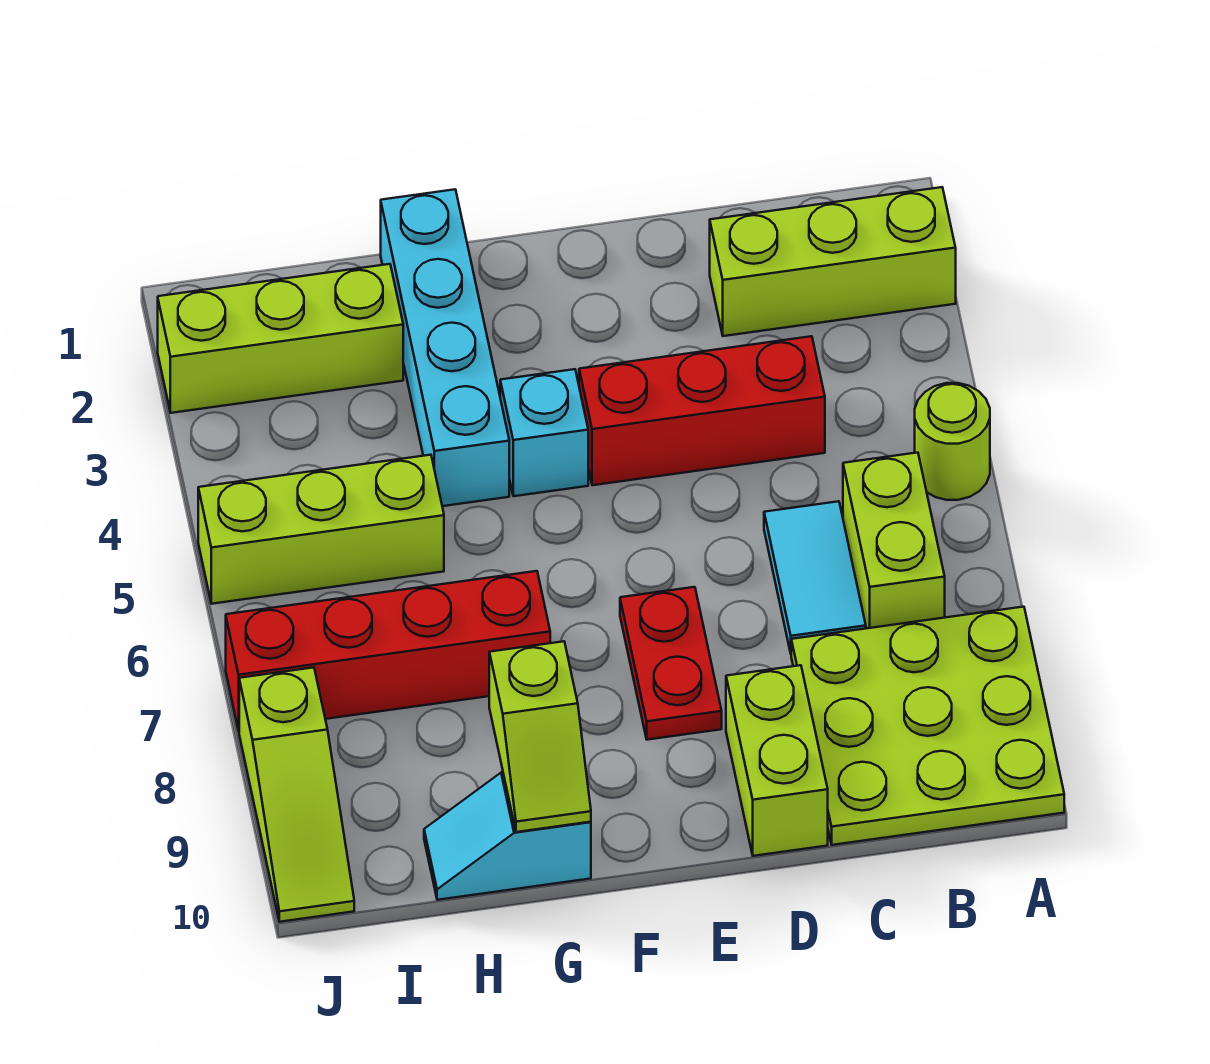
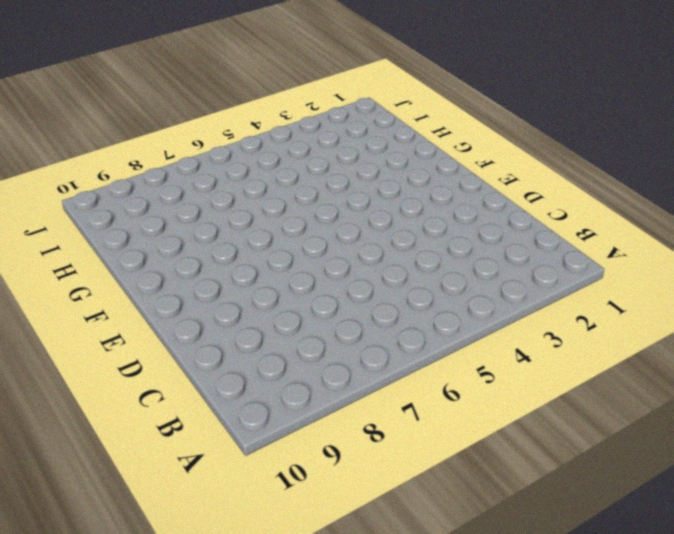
none -> lime 1x3 brick [710,187,956,336]
none -> lime 1x1 round brick [915,383,990,500]
none -> lime 3x3 plate [791,607,1064,845]

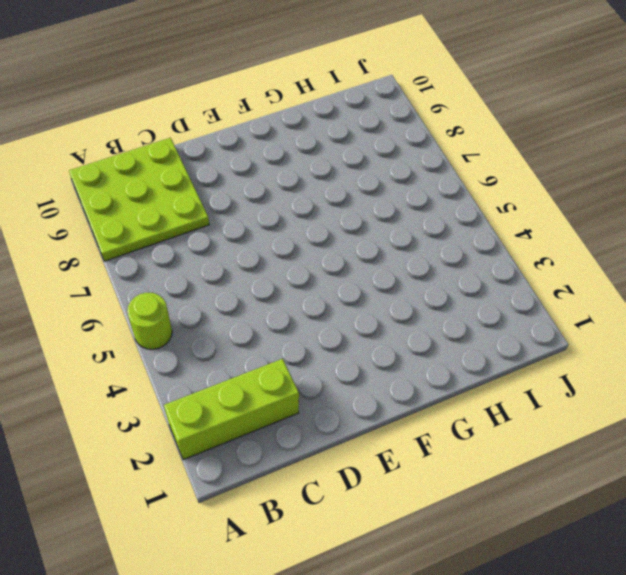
none -> lime 1x2 brick [843,453,945,628]
none -> red 1x3 brick [579,336,825,485]
none -> cyan 1x2 tile [764,501,866,653]

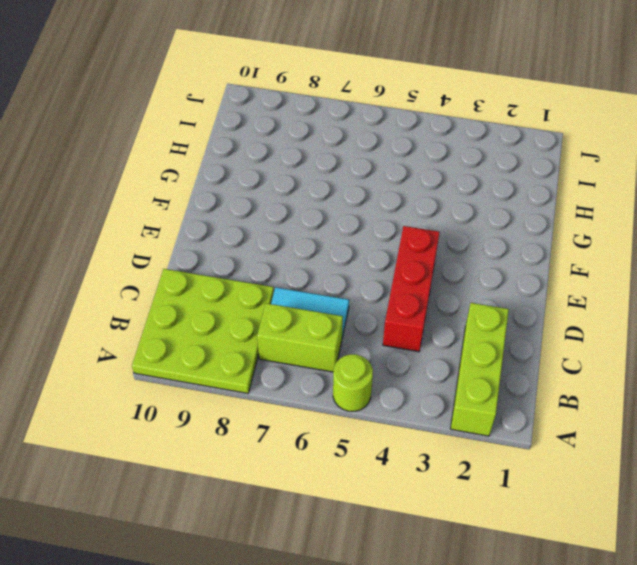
none -> lime 1x2 brick [726,665,828,856]
none -> red 1x2 plate [620,587,722,740]
none -> cyan 1x1 brick [500,369,588,496]

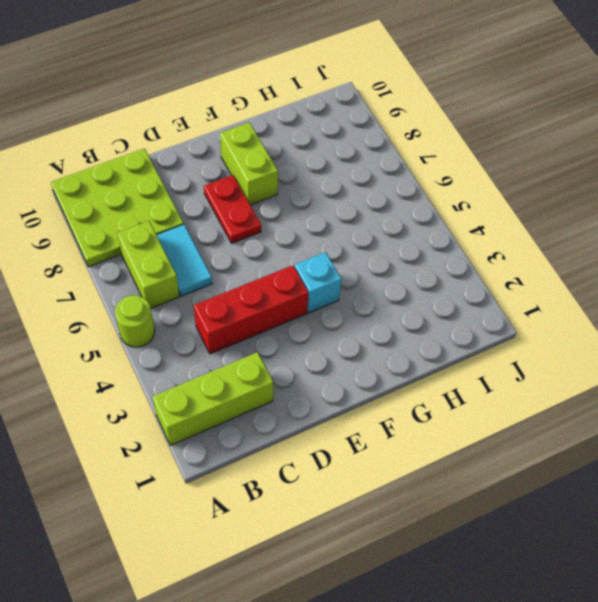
lime 1x2 brick [220,122,278,205] -> lime 1x2 brick moved to [726,665,828,856]
none -> cyan 1x4 brick [381,189,509,506]
none -> red 1x4 brick [226,571,550,731]
none -> cyan 1x2 slope [424,772,591,900]

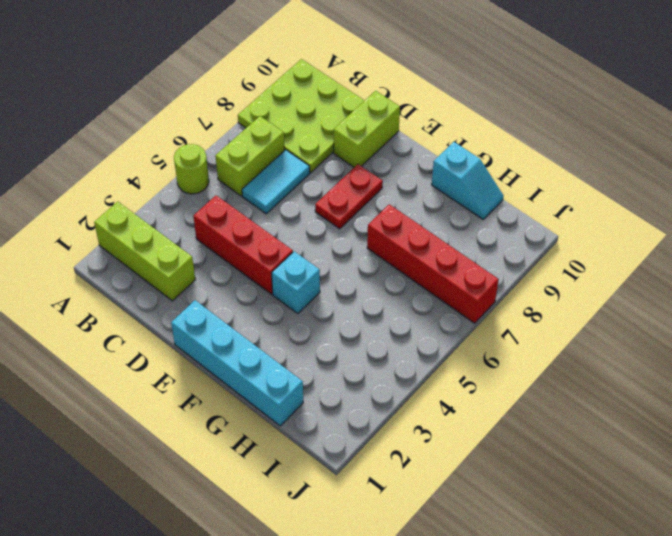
cyan 1x4 brick [171,300,303,426] -> cyan 1x4 brick turned to [381,189,509,506]
none -> lime 1x3 brick [158,264,403,413]
none -> lime 1x3 brick [198,455,444,604]
none -> lime 1x3 slope [239,668,354,922]

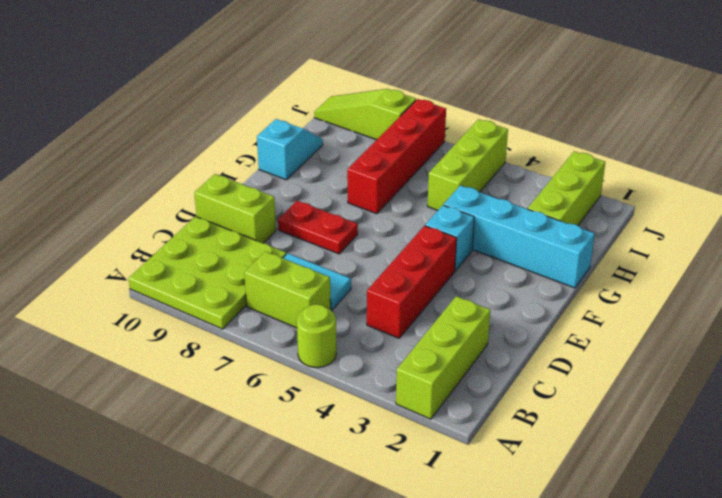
none -> lime 1x2 slope [489,641,591,832]

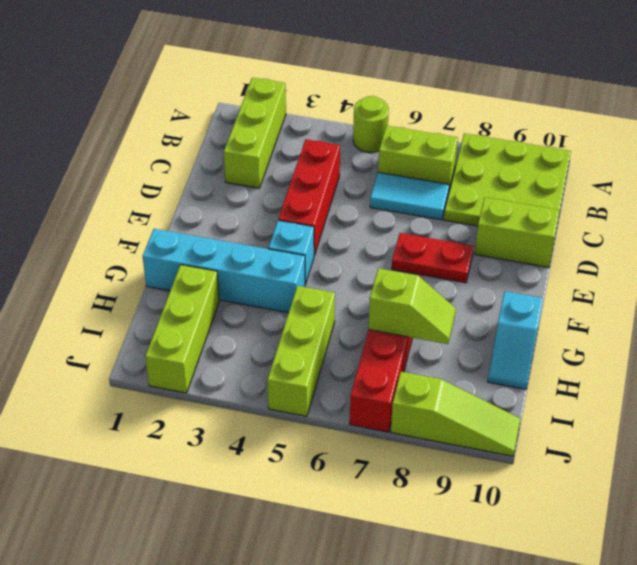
lime 1x2 slope [368,268,456,344] -> lime 1x2 slope moved to [489,641,591,832]

